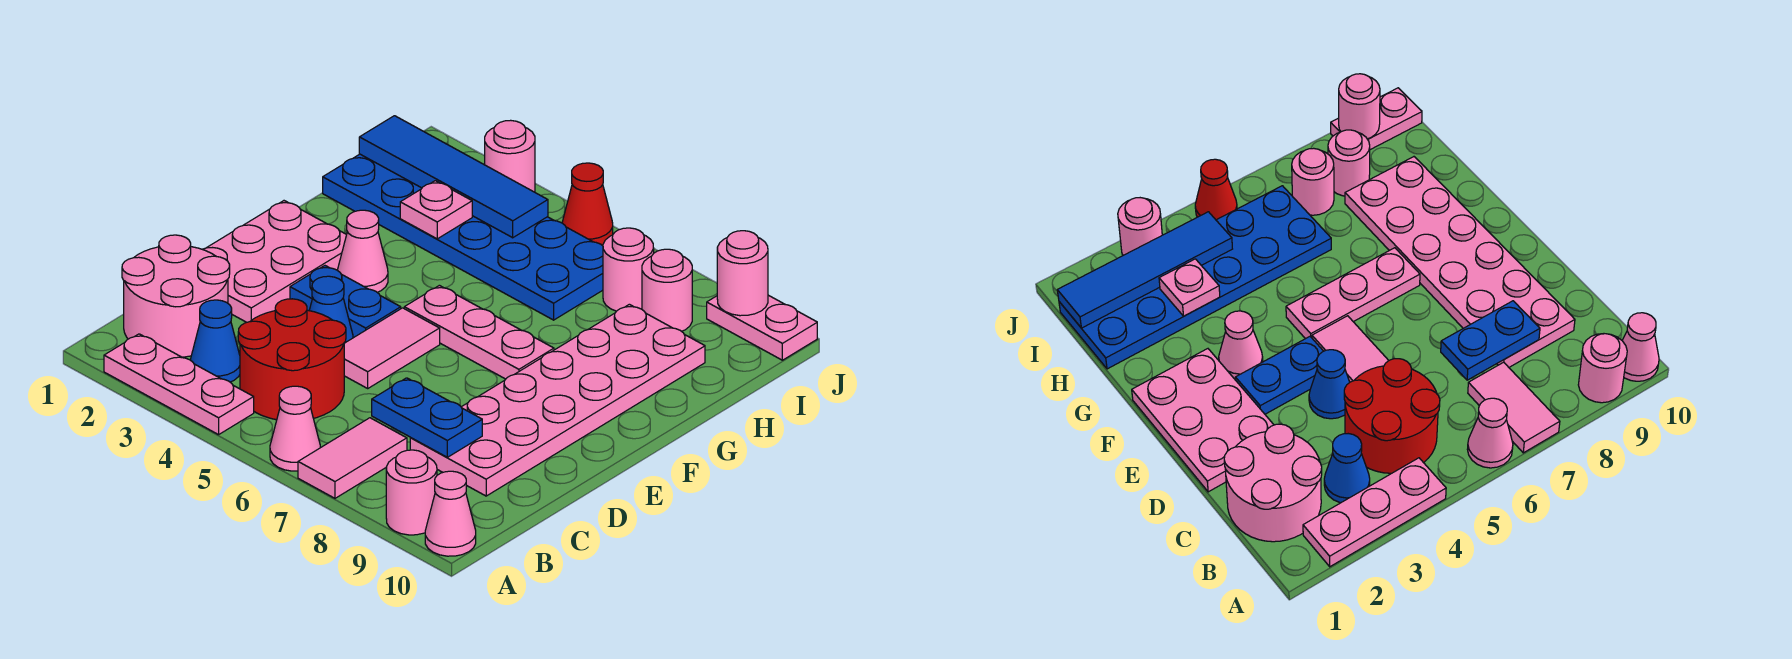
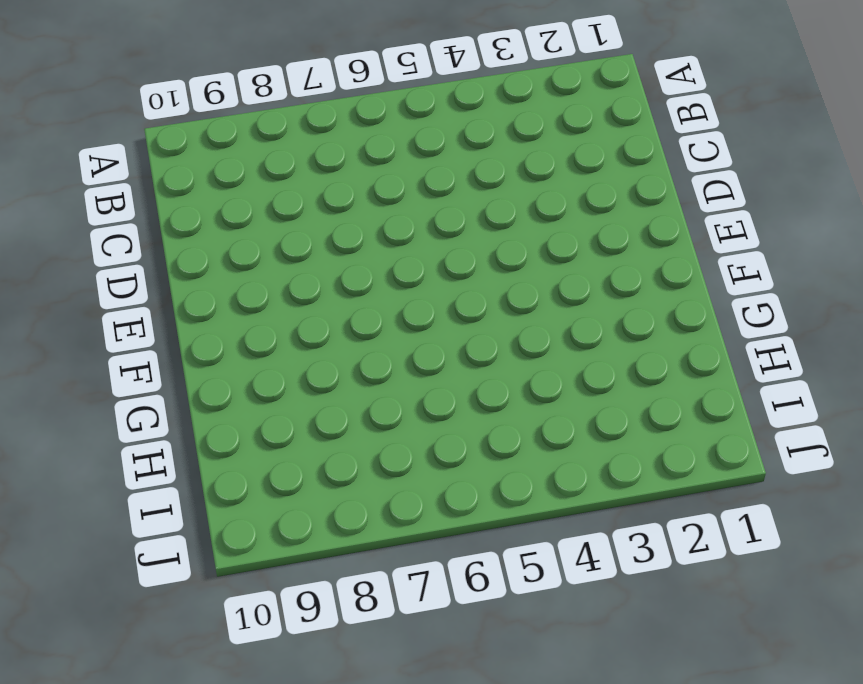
none -> pink 1x3 plate [104,334,254,435]
none -> pink 1x1 cone [270,386,320,471]
none -> pink 1x2 tile [298,418,407,498]

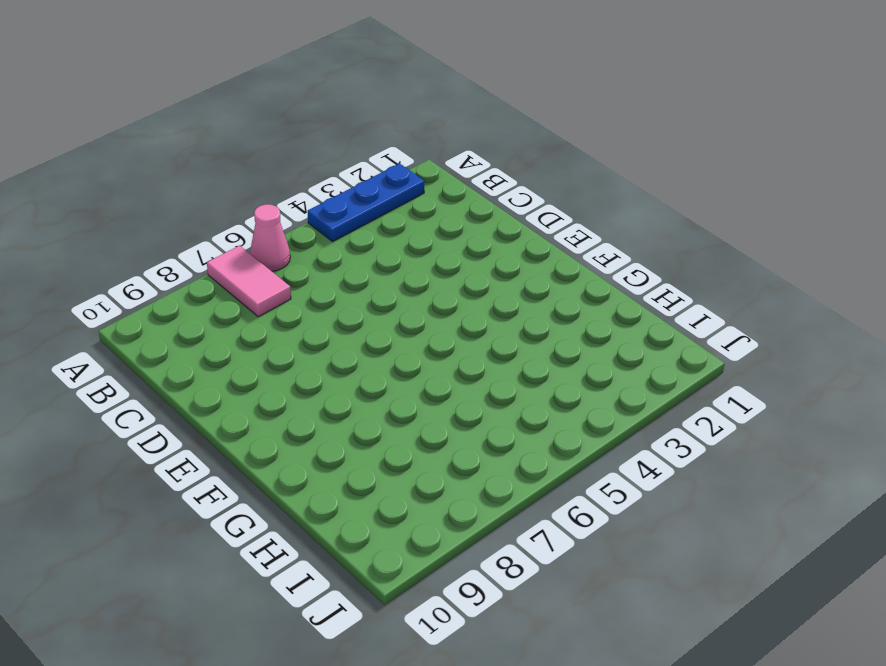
blue 1x3 plate [308,163,424,241] -> pink 1x3 plate [104,334,254,435]
none -> pink 1x1 round brick [386,450,437,535]
none -> pink 1x1 cone [425,471,476,556]
none -> pink 2x2 round brick [122,235,230,357]

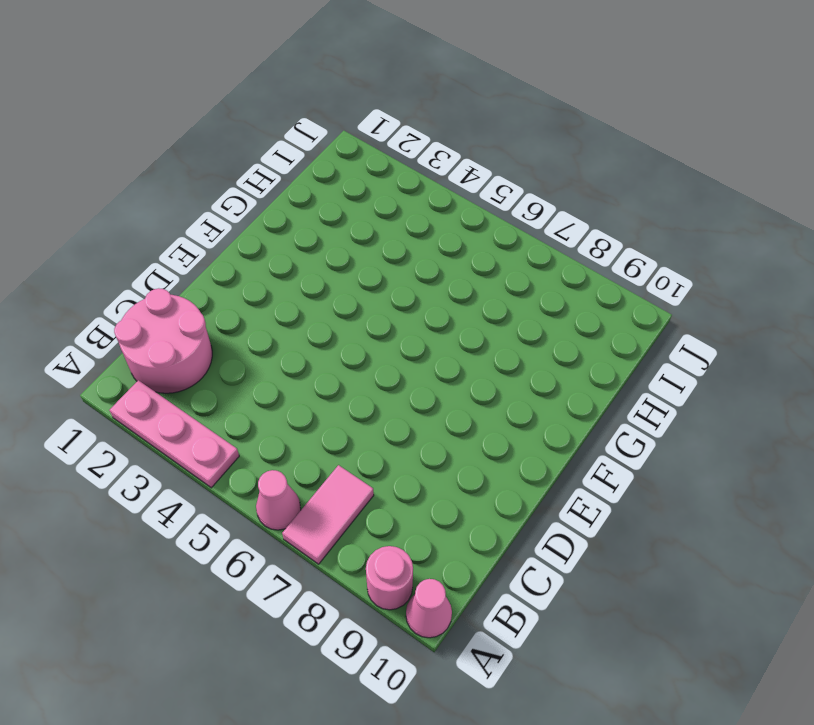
none -> blue 1x1 cone [190,300,240,382]
none -> red 2x2 round brick [238,299,346,420]
none -> pink 2x6 plate [410,304,705,496]

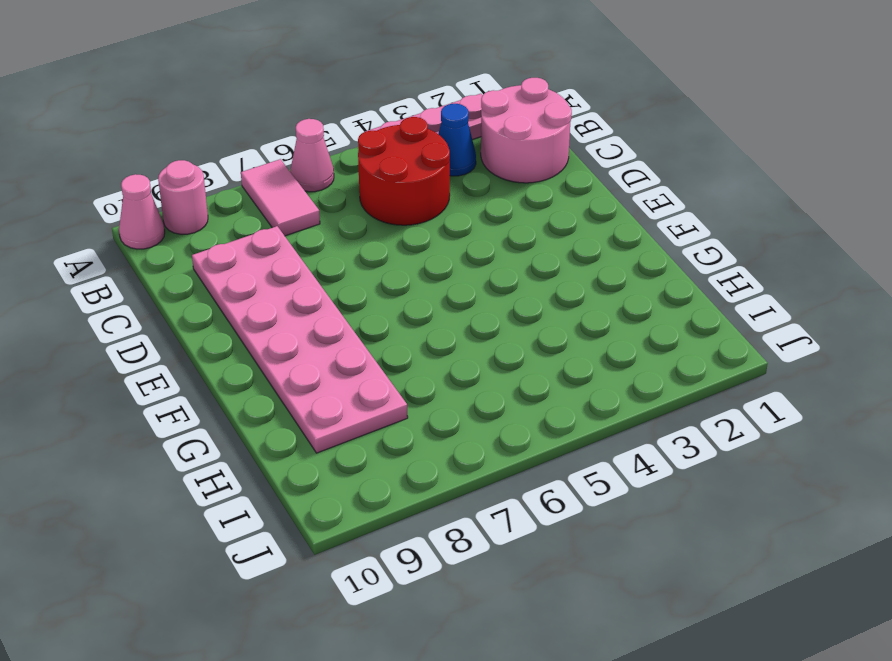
none -> pink 2x3 plate [202,201,347,322]
none -> blue 1x1 cone [309,276,353,343]
none -> pink 1x2 tile [344,308,440,388]

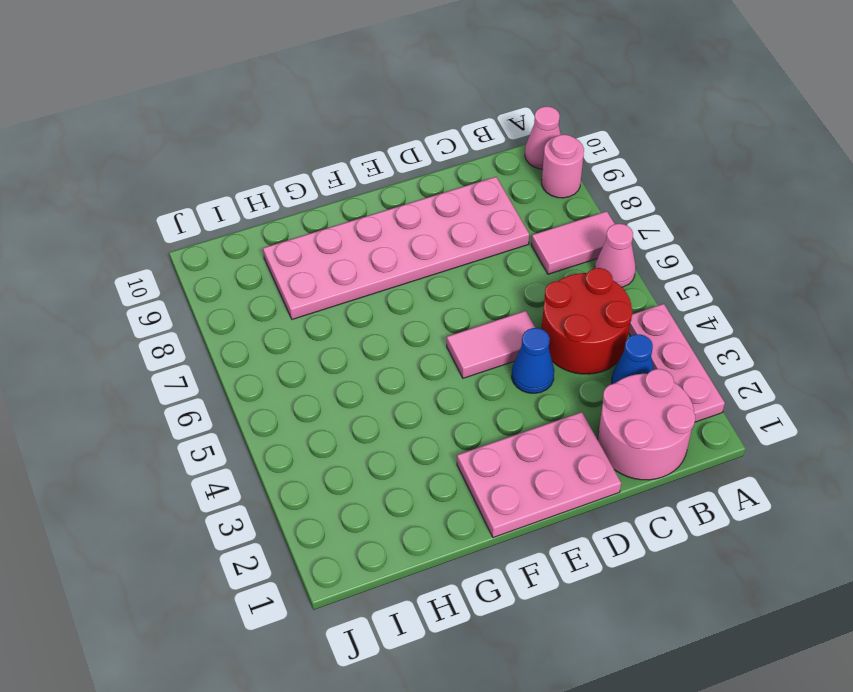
none -> blue 1x2 plate [290,266,401,338]
none -> pink 1x1 cone [338,210,388,292]
none -> pink 1x3 plate [404,285,554,379]

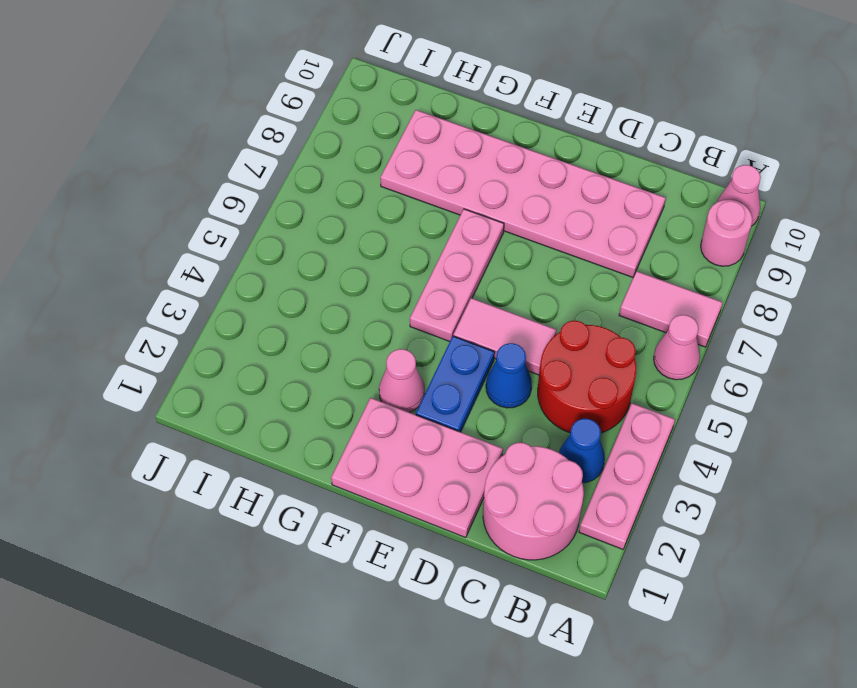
none -> blue 2x6 plate [323,154,603,320]
none -> pink 1x1 round brick [603,228,654,311]
none -> pink 1x1 round brick [642,249,692,331]

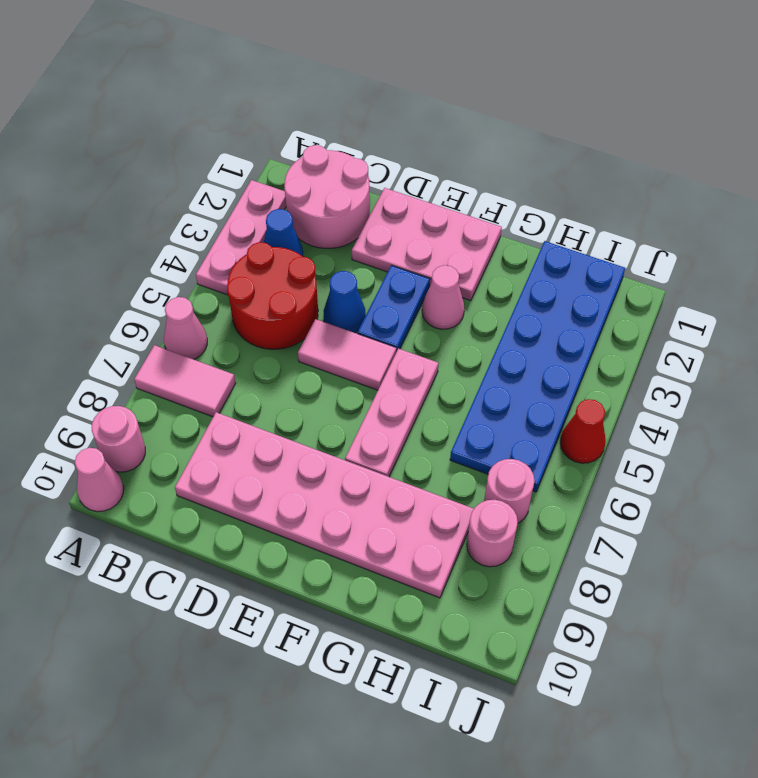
none -> pink 1x1 round brick [485,120,535,192]
none -> pink 1x2 plate [707,295,817,360]
none -> blue 1x2 plate [372,378,482,457]

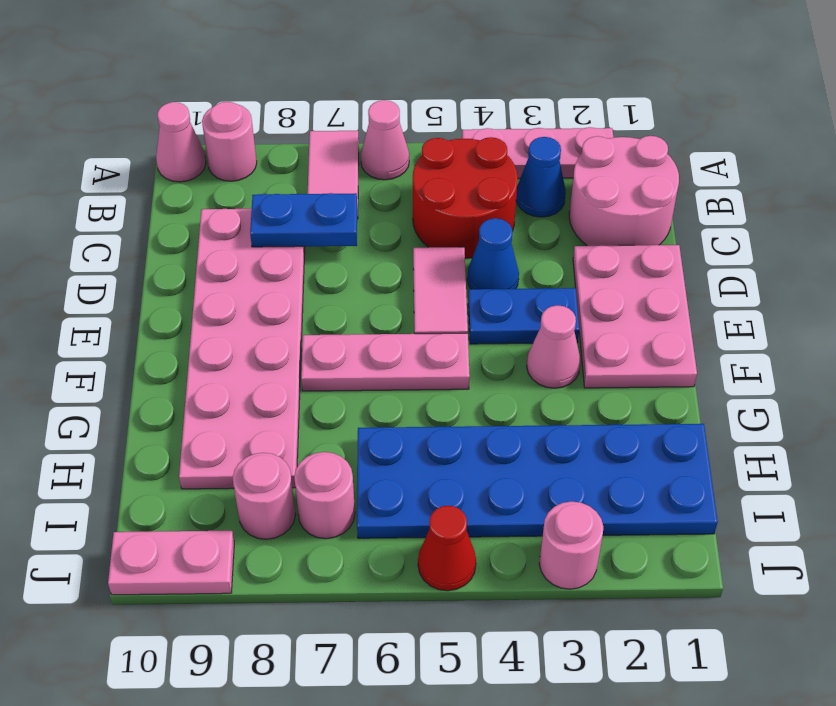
none -> pink 1x1 plate [400,181,472,239]
none -> blue 1x4 tile [359,116,548,238]
none -> pink 1x1 round brick [717,231,768,316]

